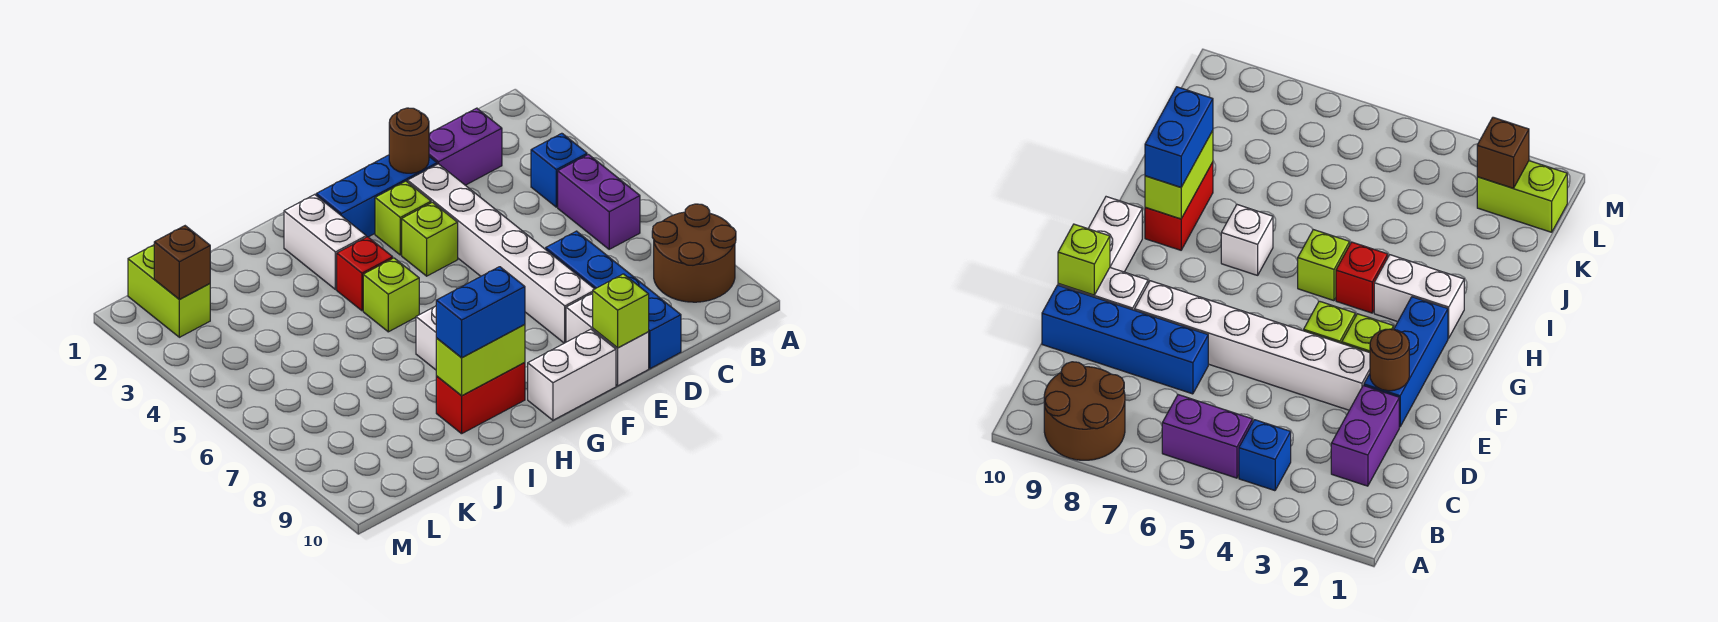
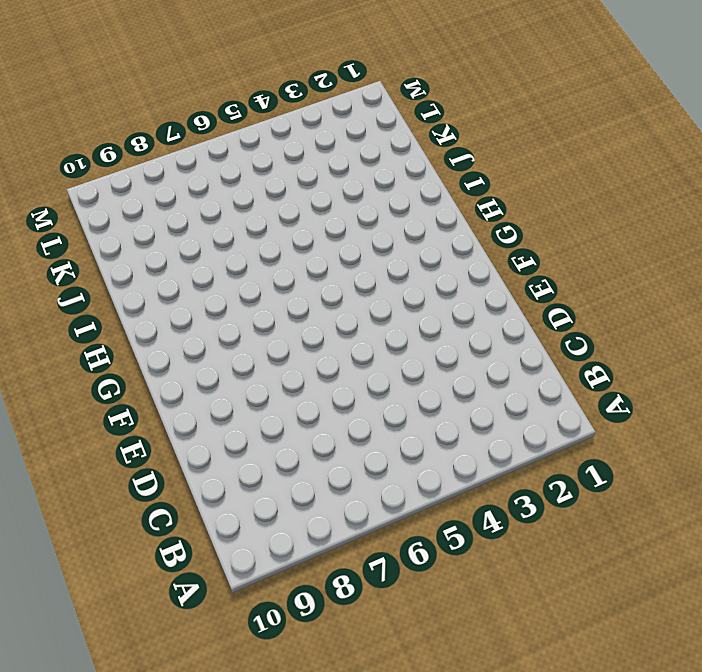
none -> brown 2x2 round brick [652,204,736,302]
none -> blue 1x1 brick [531,133,587,207]
none -> purple 1x2 brick [558,154,640,249]

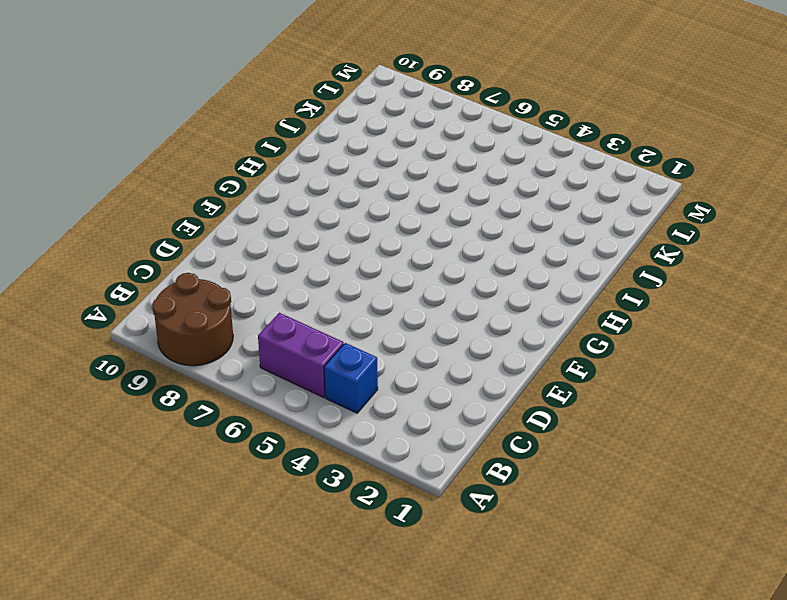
none -> purple 1x2 brick [429,108,502,185]
none -> blue 1x4 brick [546,231,681,369]
none -> blue 1x3 brick [316,155,437,237]

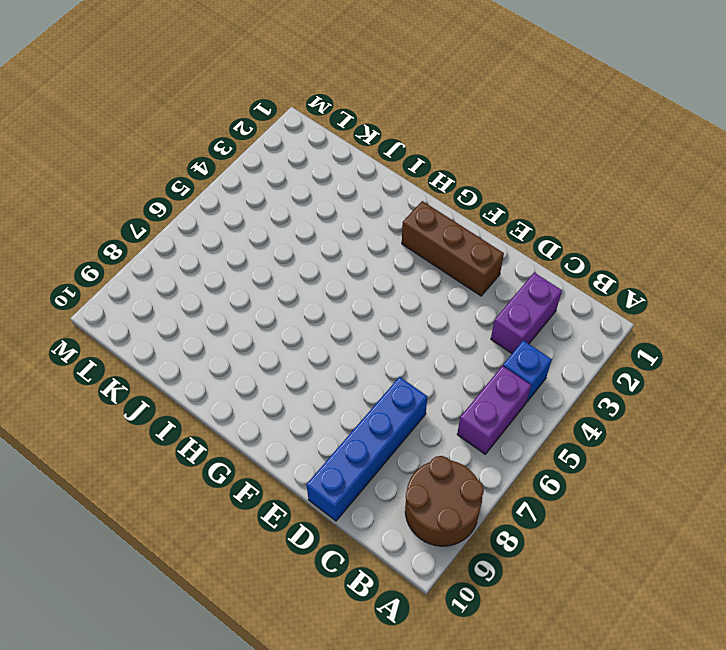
purple 1x2 brick [491,272,562,353] -> purple 1x2 brick turned to [429,108,502,185]
brown 1x3 brick [402,201,504,296] -> blue 1x3 brick [316,155,437,237]
none -> white 1x6 brick [408,164,594,343]
none -> white 1x2 brick [566,293,649,386]
none -> lime 1x1 brick [375,181,431,255]

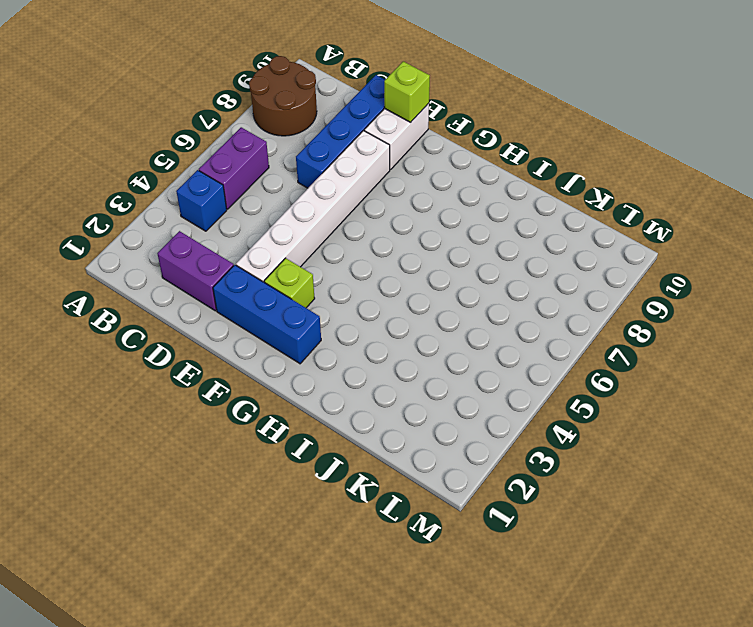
none -> lime 1x1 brick [402,202,458,276]
none -> white 1x2 brick [528,329,616,420]
none -> white 1x2 brick [284,194,366,290]

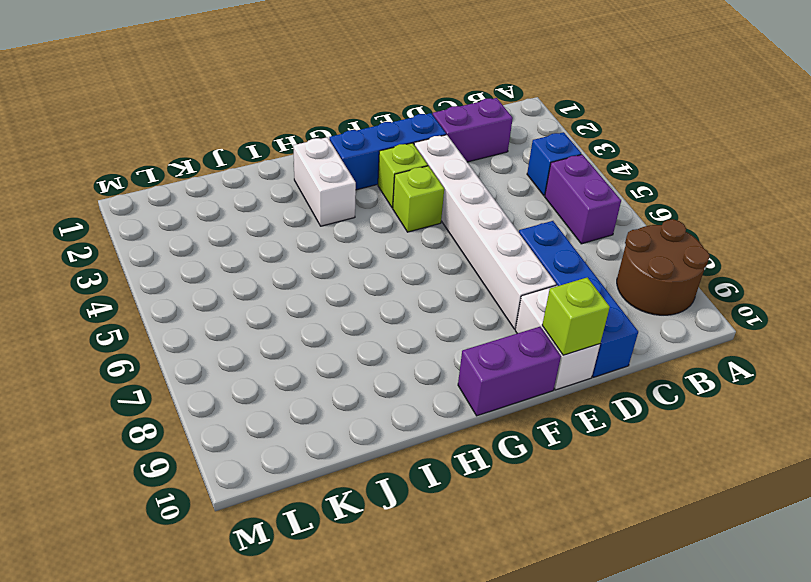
purple 1x2 brick [458,327,561,416] -> white 1x2 brick [528,329,616,420]
none -> red 1x1 brick [337,237,393,311]
none -> lime 1x1 brick [363,258,419,332]
none -> white 1x1 brick [416,306,436,370]

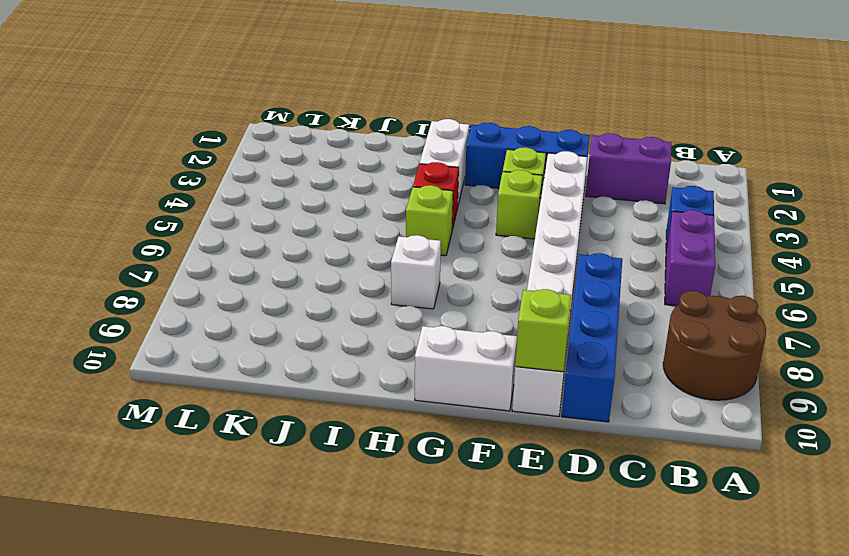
none -> red 1x2 brick [436,363,525,434]
none -> lime 1x2 brick [128,245,210,337]
none -> brown 1x1 round brick [389,108,429,173]

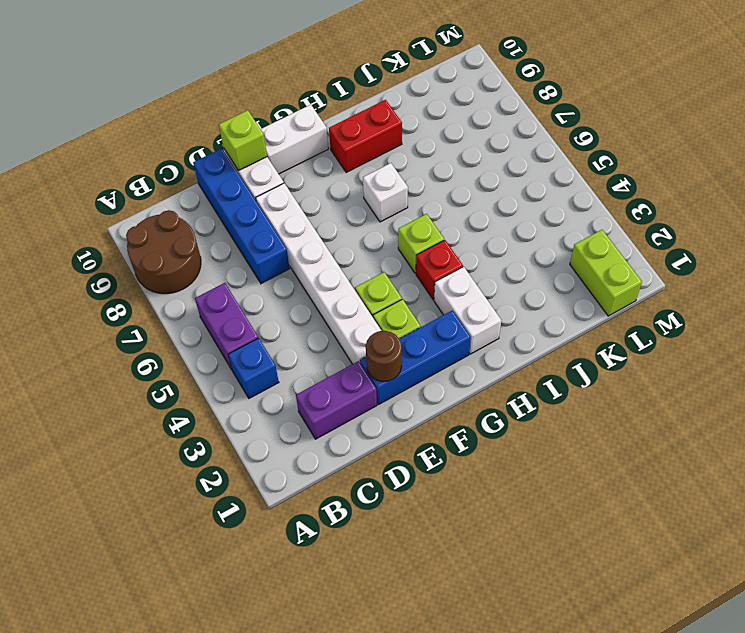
none -> lime 1x2 brick [436,325,525,396]
none -> brown 1x1 brick [154,226,210,300]
none -> blue 1x2 brick [436,267,525,358]

